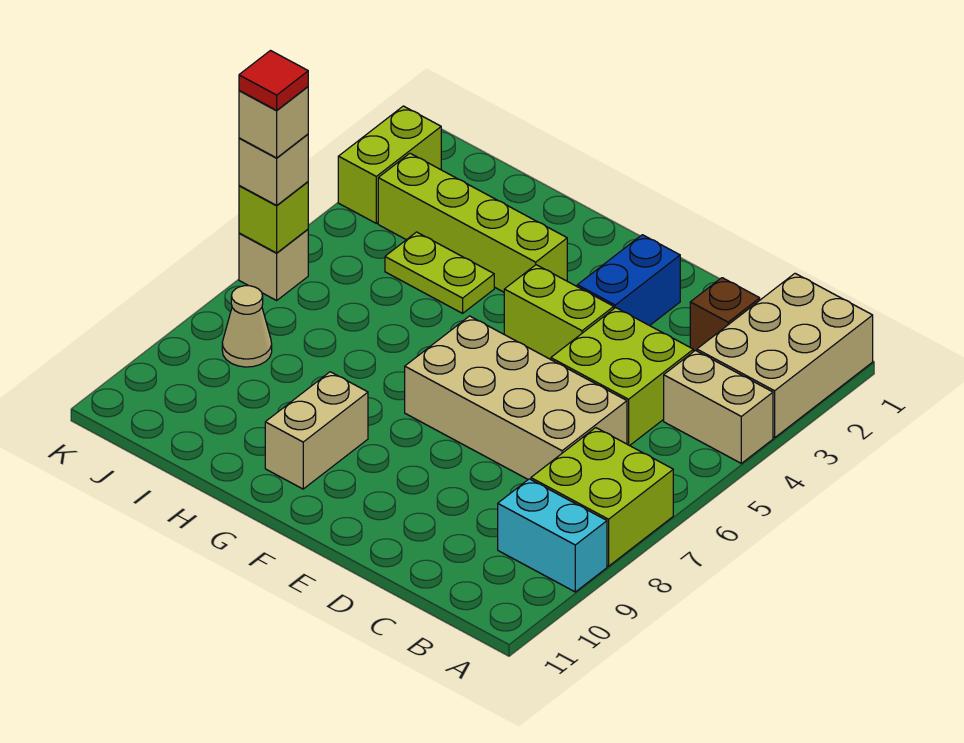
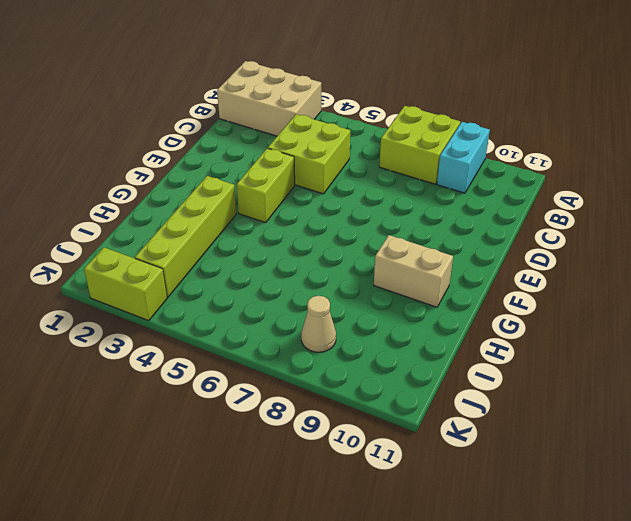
none -> tan 1x2 brick [664,350,773,463]
none -> brown 1x1 brick [690,278,760,351]
none -> tan 2x4 brick [405,316,627,479]

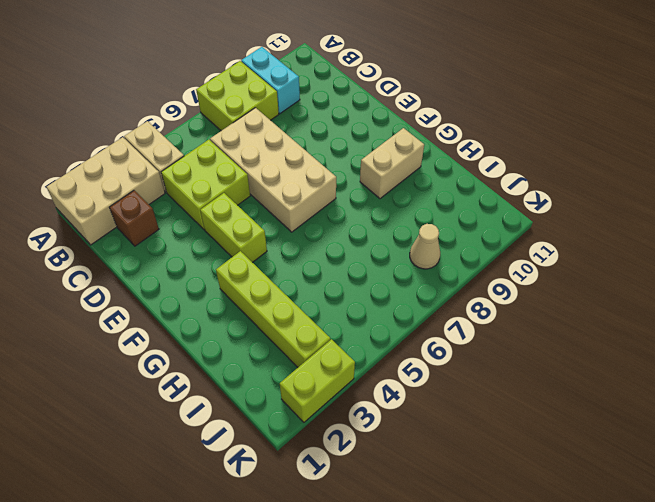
none -> blue 1x2 brick [577,235,680,326]
none -> lime 1x2 plate [385,232,494,313]
none -> tan 1x1 brick [239,229,308,300]

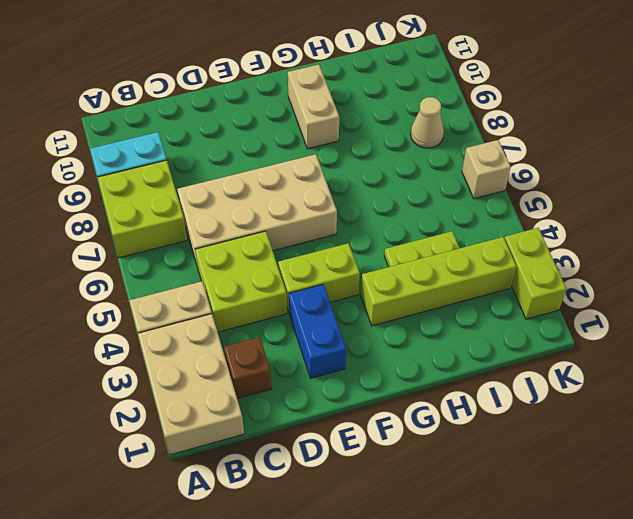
none -> lime 1x1 brick [239,182,308,253]
none -> tan 1x1 brick [239,134,308,206]
none -> tan 1x1 brick [239,87,308,158]

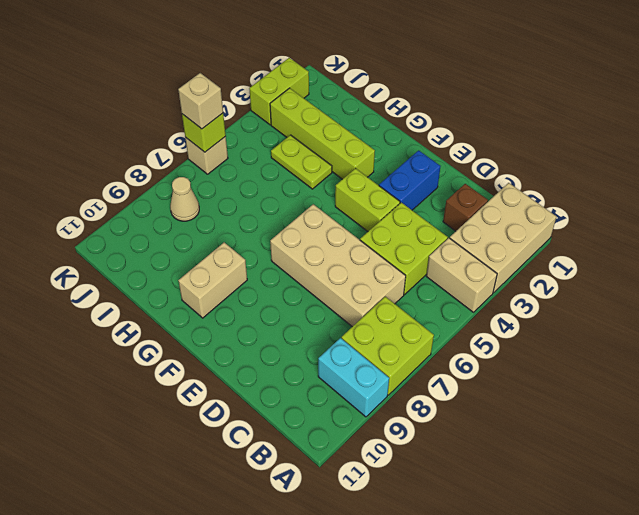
none -> tan 1x1 brick [239,87,308,158]
none -> red 1x1 tile [239,51,308,110]

